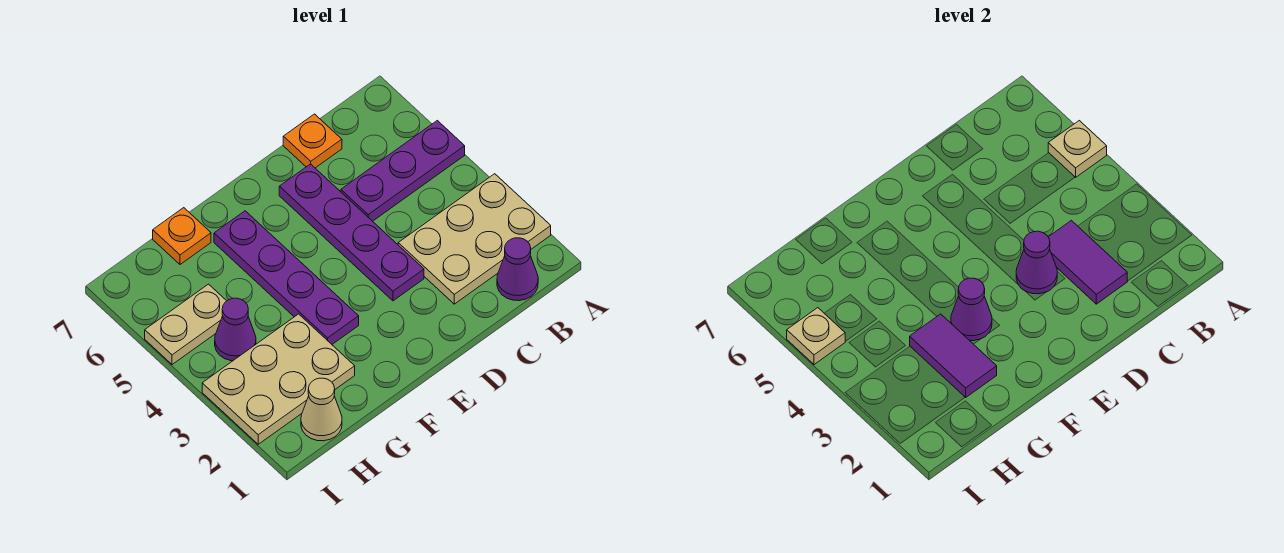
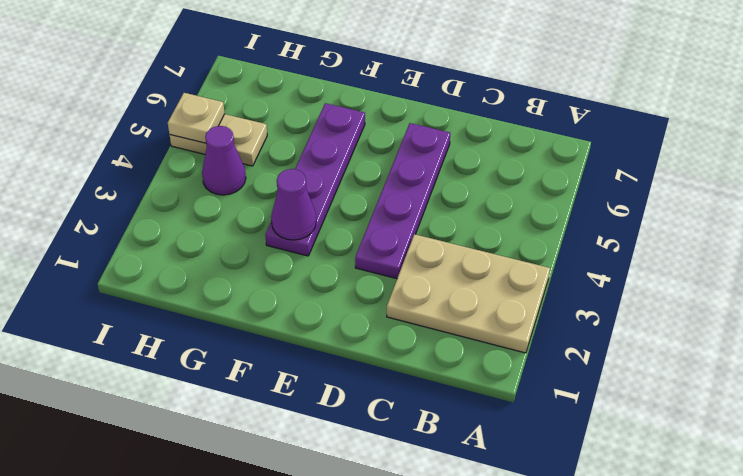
none -> purple 1x3 plate [341,121,465,221]
none -> purple 1x1 cone [497,238,538,301]
none -> orange 1x1 plate [283,114,342,168]

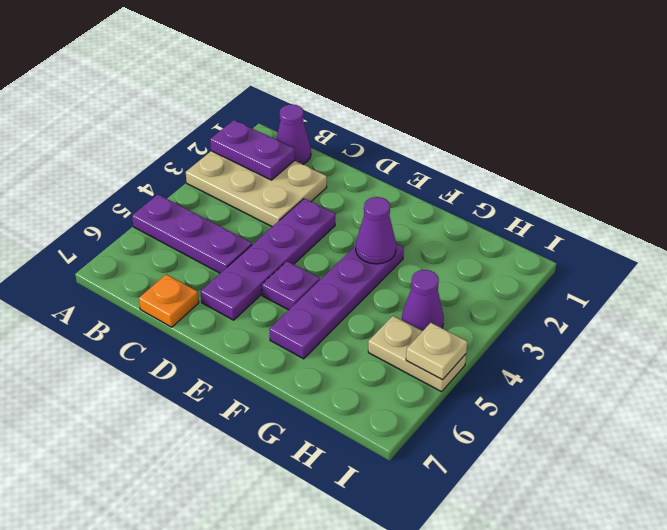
purple 1x2 plate [210,120,295,180] -> none
purple 1x1 plate [262,261,320,310] -> none
none -> tan 2x3 plate [202,314,355,444]
none -> orange 1x1 plate [153,208,211,264]
none -> tan 1x1 cone [301,378,342,441]

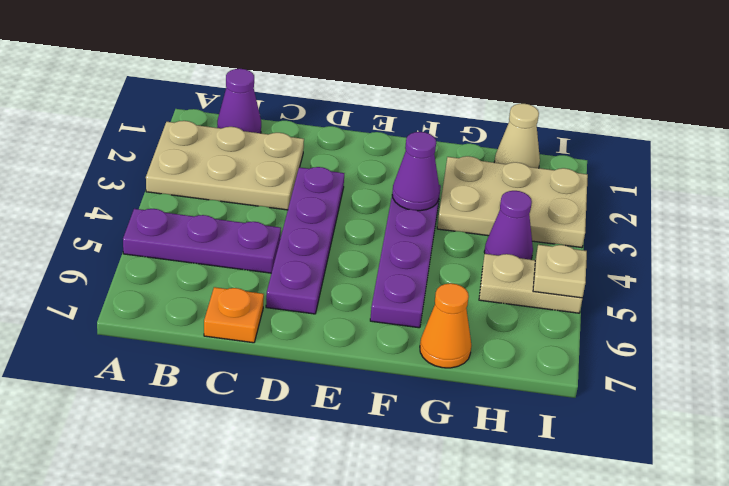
orange 1x1 cone [420,283,471,368] -> orange 1x1 plate [153,208,211,264]
none -> tan 1x1 plate [1048,121,1107,177]
none -> purple 1x2 tile [1049,221,1127,304]
none -> purple 1x1 cone [1016,231,1057,294]

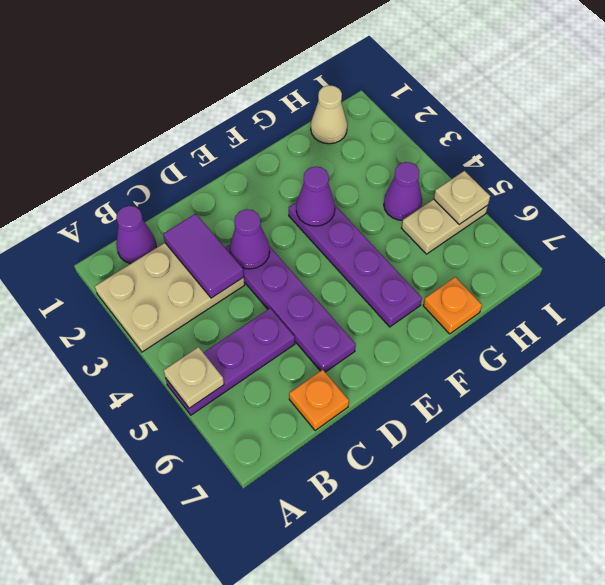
none -> tan 2x3 plate [202,314,355,444]
none -> purple 1x2 tile [910,314,997,397]

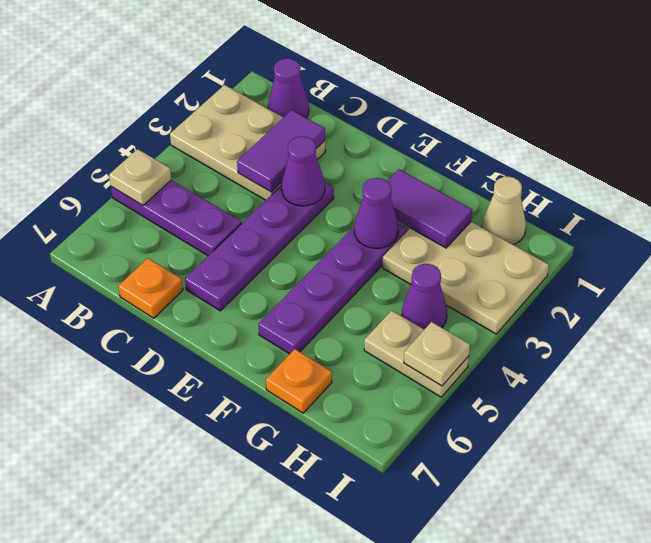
purple 1x2 tile [387,169,472,248] -> purple 1x2 tile turned to [910,314,997,397]

